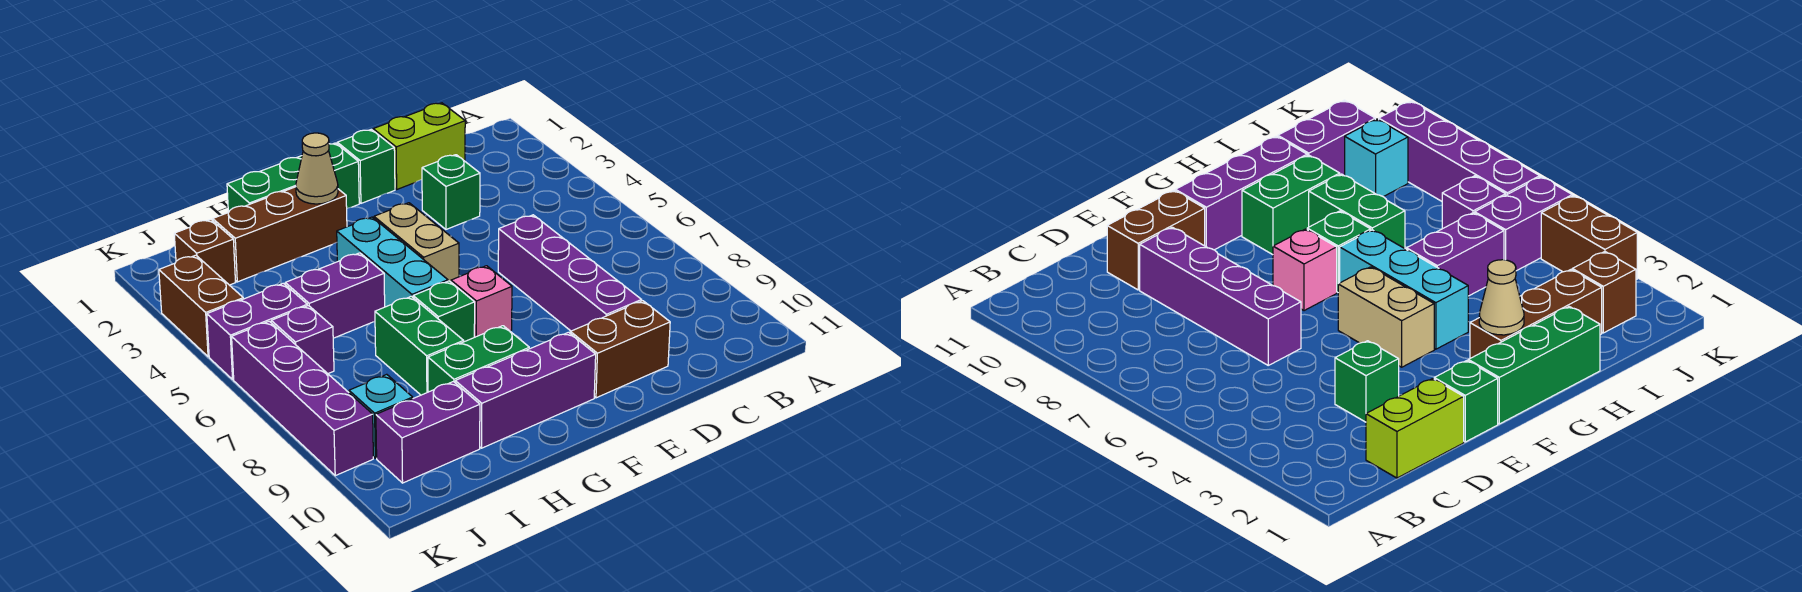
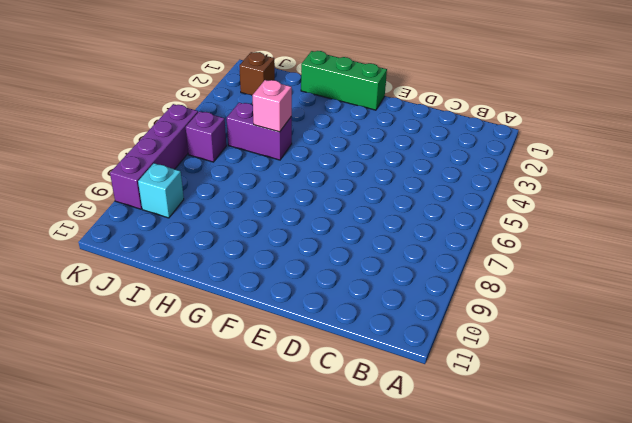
pink 1x1 brick [253,80,292,132] -> pink 1x1 brick moved to [451,266,512,337]
none -> lime 1x2 brick [373,103,465,189]
none -> green 1x1 brick [422,155,480,229]
none -> purple 1x4 brick [498,215,641,331]

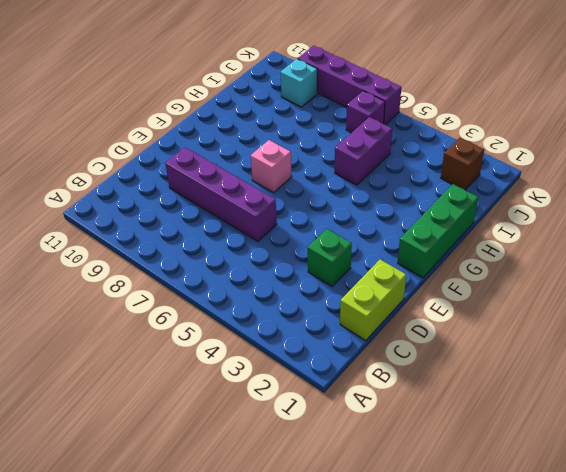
none -> brown 1x2 brick [570,301,670,398]
none -> green 1x1 brick [337,129,395,203]
none -> tan 1x2 brick [374,203,459,282]

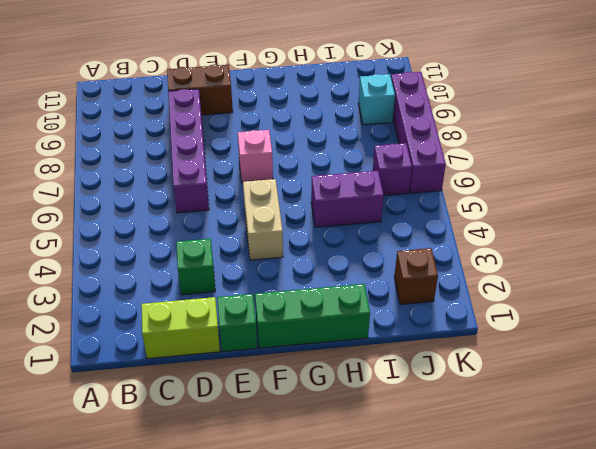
none -> purple 1x3 brick [455,332,596,448]
none -> brown 1x3 brick [213,187,347,282]
none -> cyan 1x3 brick [337,217,448,307]

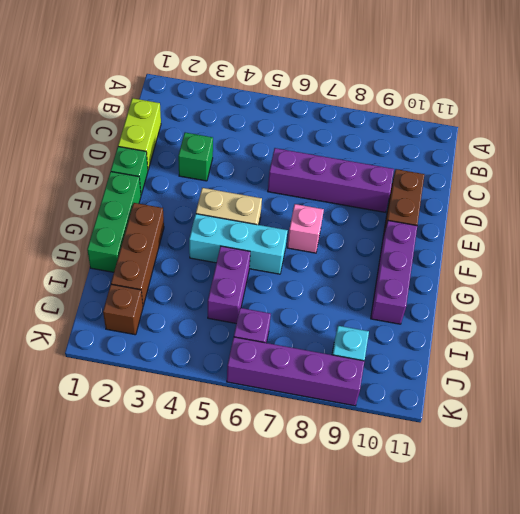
none -> green 1x1 brick [413,281,475,342]
none -> green 1x2 brick [428,326,529,392]
none -> green 1x2 brick [375,296,464,395]

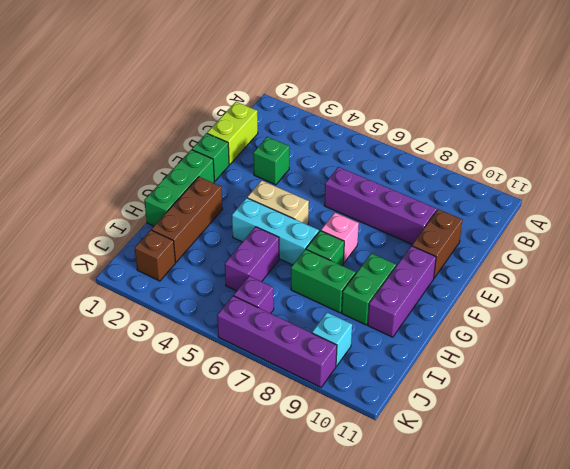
none -> purple 1x2 brick [376,382,480,483]
none -> purple 1x2 brick [207,283,307,379]
none -> brown 1x2 brick [159,255,243,357]

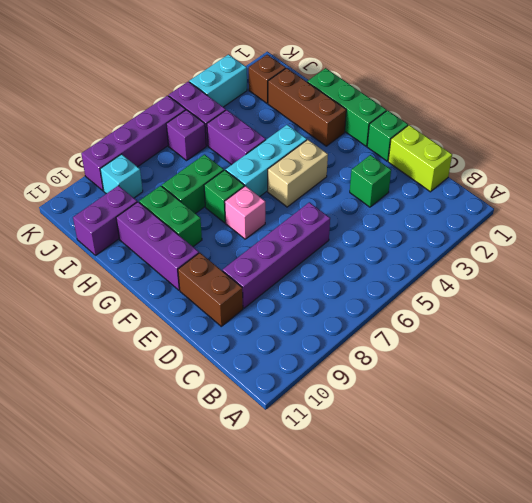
purple 1x2 brick [73,186,137,255] -> purple 1x2 brick turned to [376,382,480,483]
cyan 1x2 brick [189,54,247,107] -> brown 1x2 brick [159,255,243,357]
none -> tan 1x1 cone [296,133,338,204]

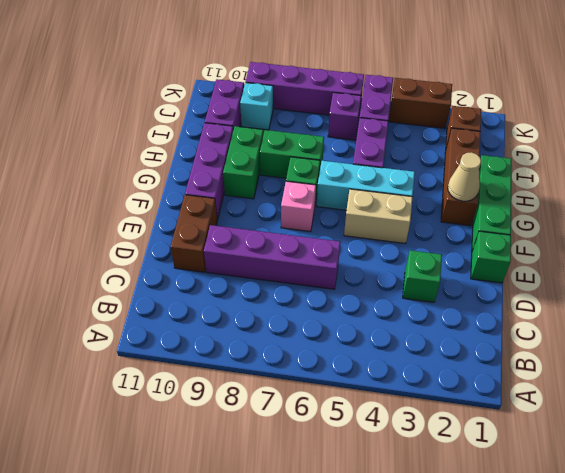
none -> lime 1x2 brick [373,103,465,189]

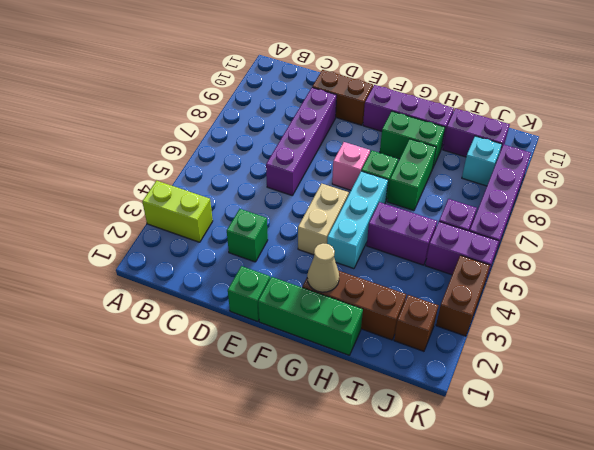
lime 1x2 brick [142,181,213,242] -> lime 1x2 brick moved to [373,103,465,189]

